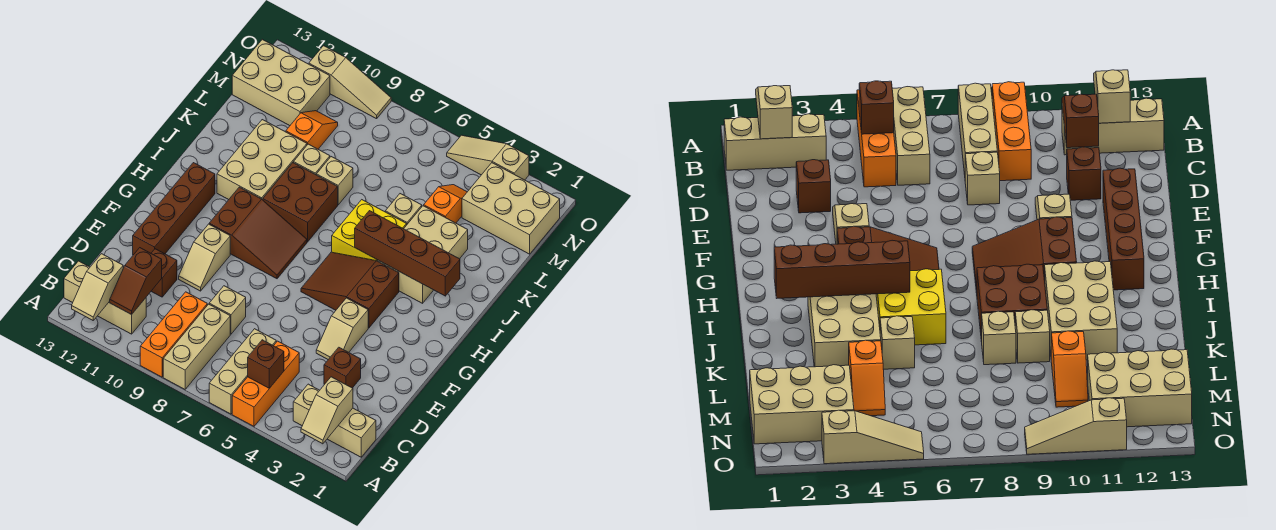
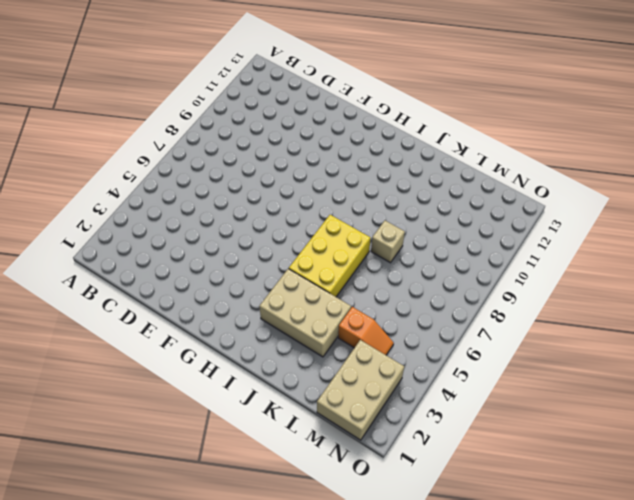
yellow 2x3 brick [289,215,371,297] -> yellow 2x2 brick [332,200,407,261]
none -> orange 1x3 brick [232,341,299,426]
none -> tan 1x3 brick [209,329,276,414]
none -> tan 1x3 brick [163,304,230,389]
none -> orange 1x3 brick [140,292,207,377]

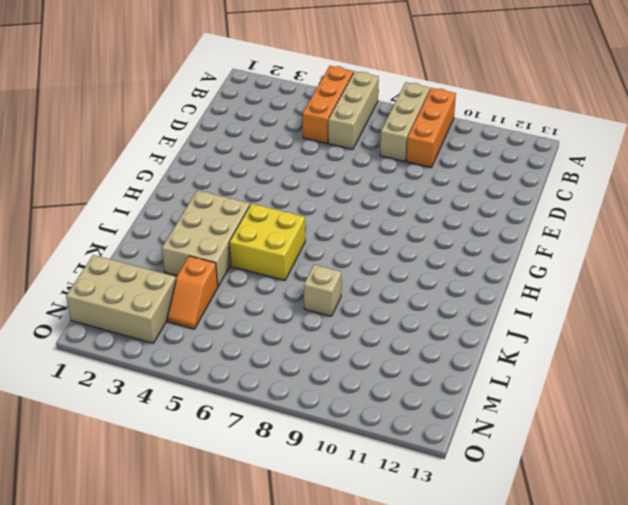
none -> tan 1x3 brick [293,384,376,457]
none -> tan 1x3 brick [64,261,146,334]
none -> brown 1x1 brick [324,347,361,388]
none -> tan 1x1 brick [209,286,246,334]

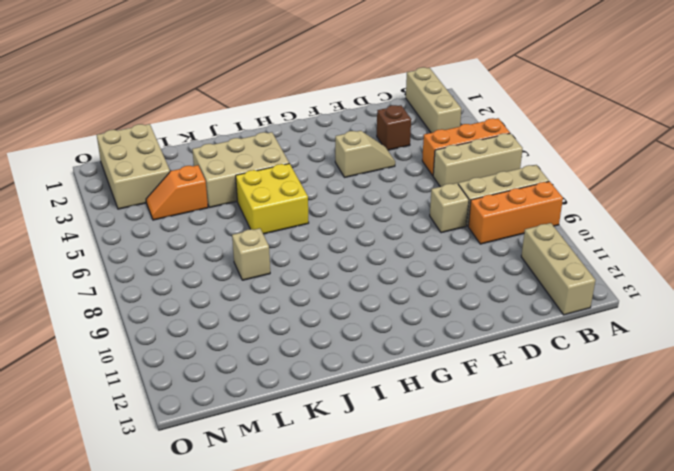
none -> brown 1x1 brick [151,249,177,297]
none -> tan 1x2 slope [179,224,230,291]
none -> brown 1x4 brick [133,163,215,255]
none -> brown 2x3 slope [301,252,399,328]

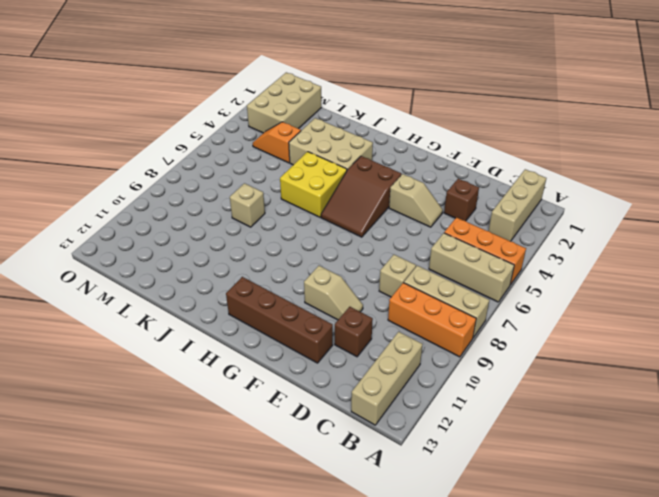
none -> brown 2x3 slope [209,187,307,279]
none -> brown 2x2 brick [263,163,338,242]
none -> tan 2x3 brick [217,120,307,200]
none -> tan 1x1 brick [385,194,422,224]

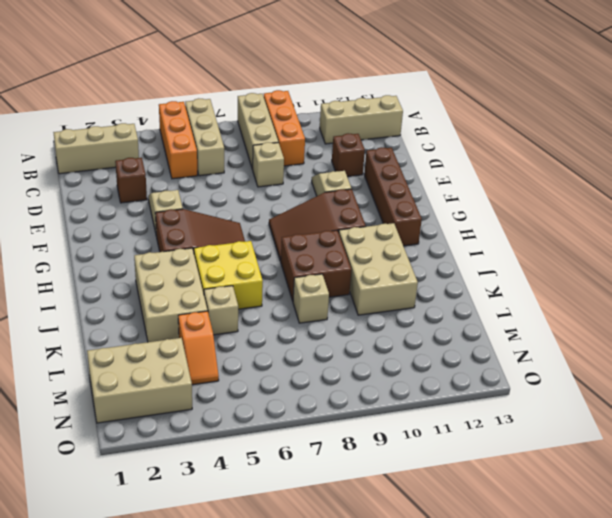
none -> tan 1x1 brick [294,144,330,175]
none -> orange 1x2 slope [286,111,338,149]
none -> tan 2x3 brick [232,39,330,126]
none -> tan 1x3 slope [447,135,529,180]

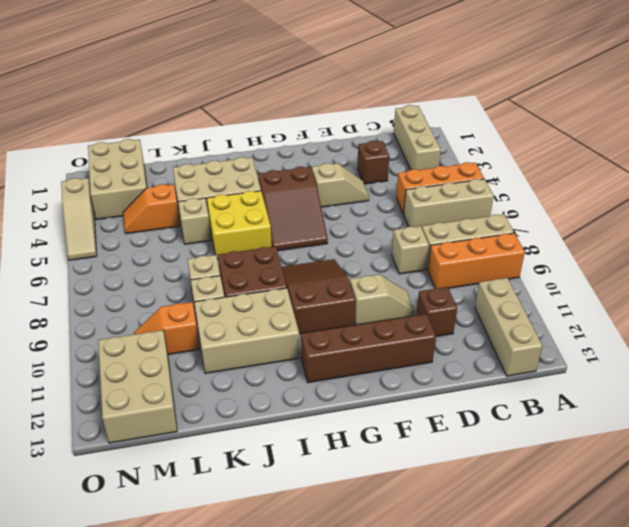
none -> tan 1x3 slope [309,46,391,119]
none -> tan 1x2 slope [301,377,353,444]
none -> tan 1x2 slope [72,254,123,320]
none -> brown 1x1 brick [248,340,284,388]

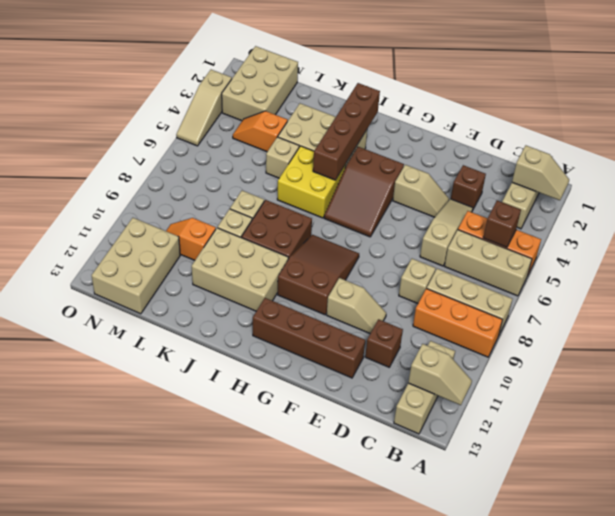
tan 1x3 slope [420,199,473,266] -> tan 1x3 slope moved to [309,46,391,119]
none -> brown 1x2 slope [110,248,162,315]

